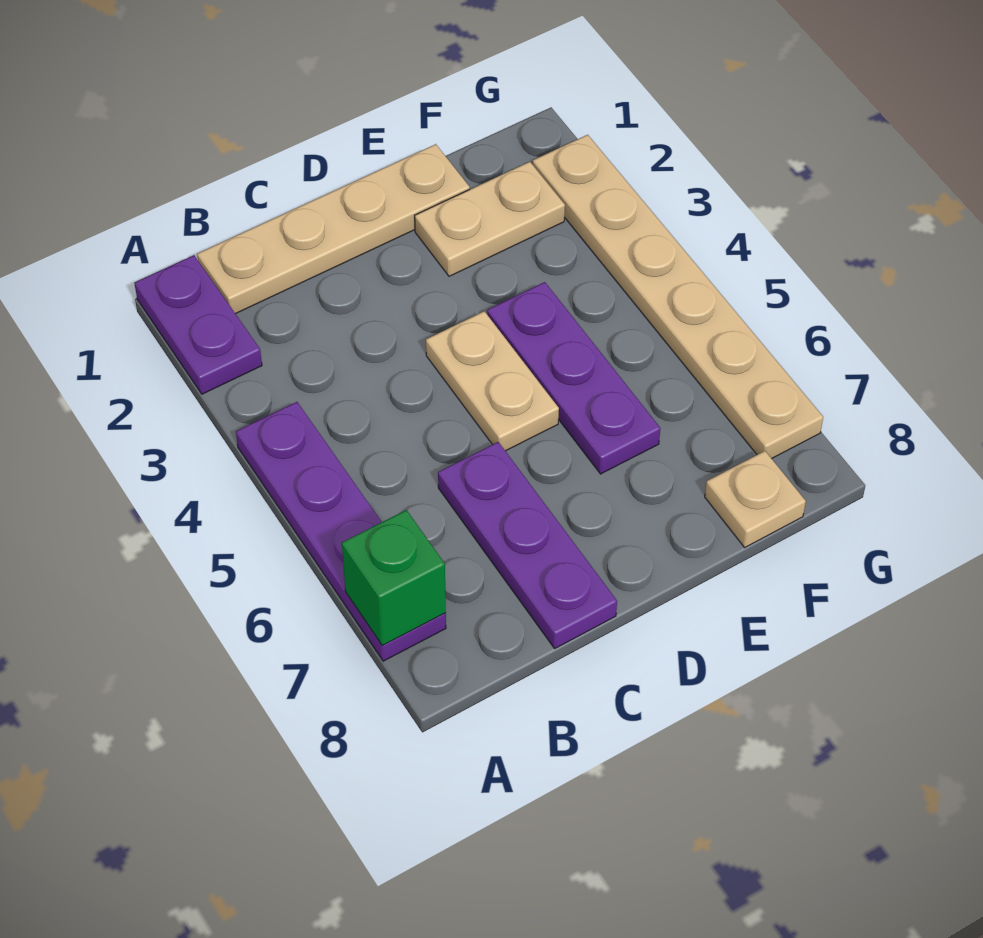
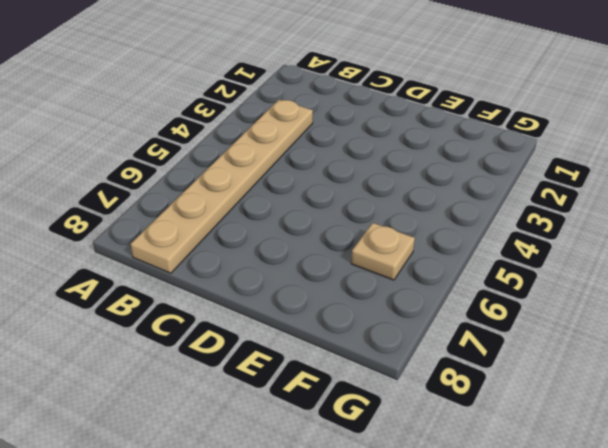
tan 1x6 plate [131,100,313,273] -> tan 1x6 plate moved to [533,135,823,459]
tan 1x1 plate [351,223,415,280] -> tan 1x1 plate moved to [705,451,806,547]
none -> purple 1x2 plate [134,255,262,394]
none -> purple 1x4 plate [236,402,446,661]

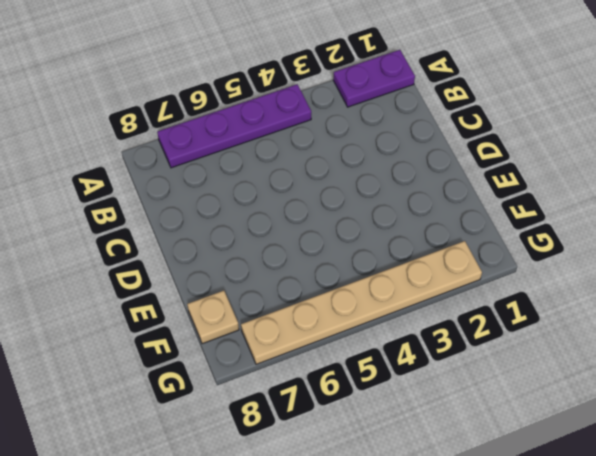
none -> tan 1x4 plate [197,144,470,314]
none -> purple 1x3 plate [438,442,617,648]

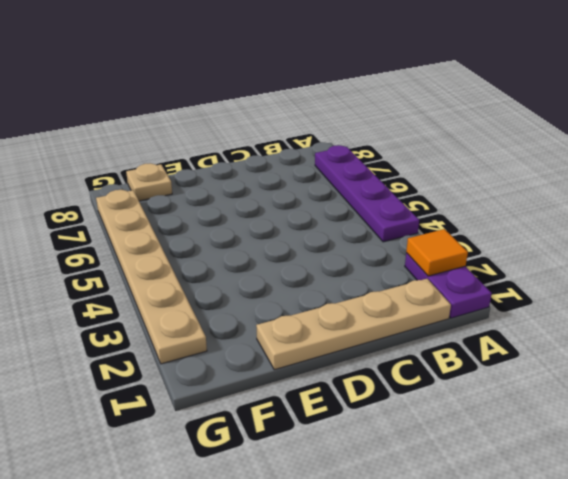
orange 1x1 tile [406,229,468,276] -> none
none -> purple 1x3 plate [438,442,617,648]
none -> tan 1x2 plate [426,311,559,451]

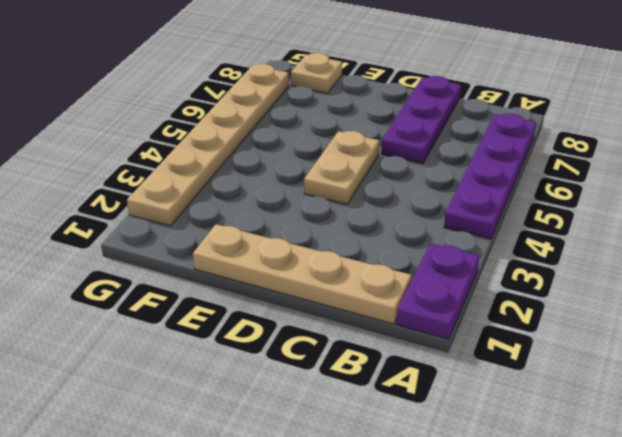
none -> tan 1x2 plate [415,162,565,276]
none -> purple 1x3 plate [487,282,660,474]

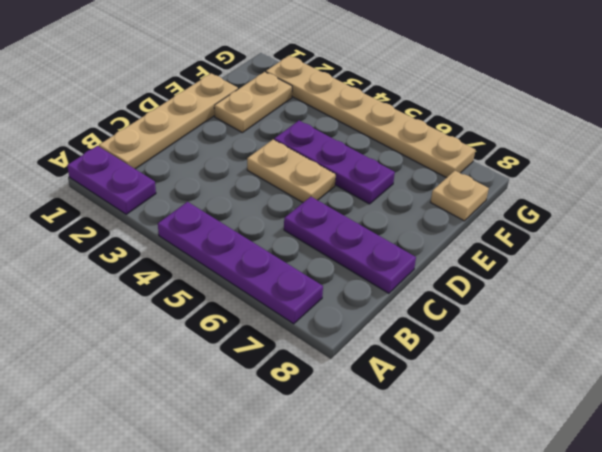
none -> green 1x1 brick [342,510,446,645]

